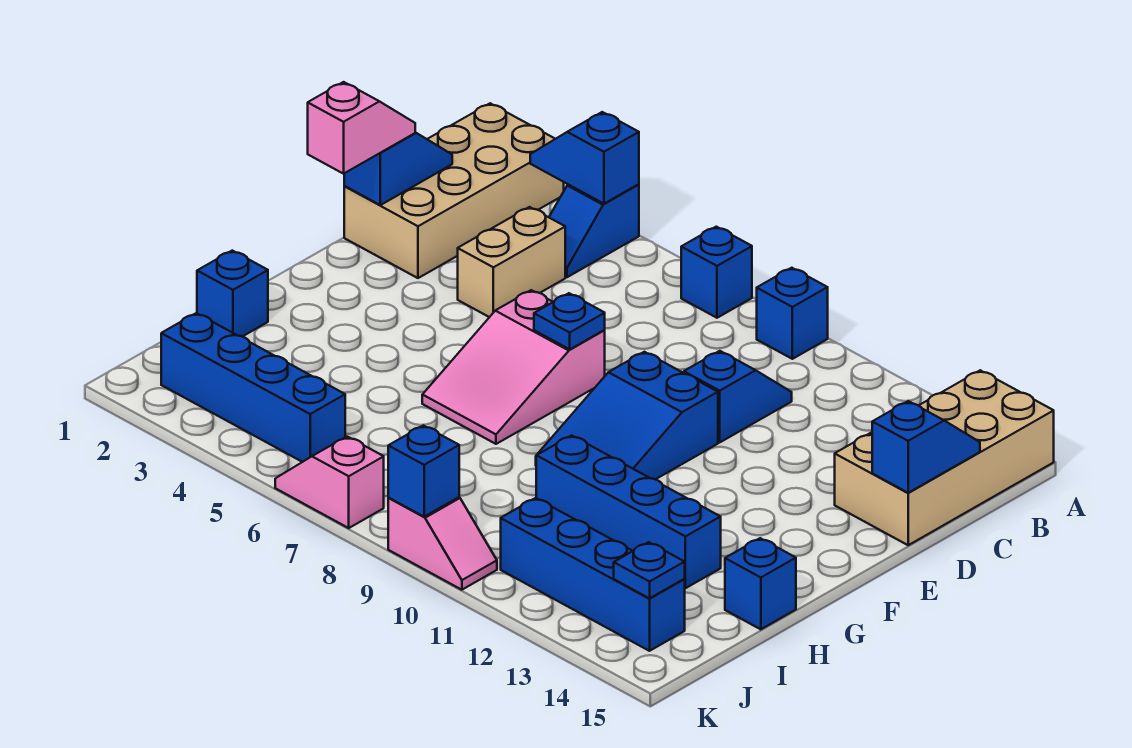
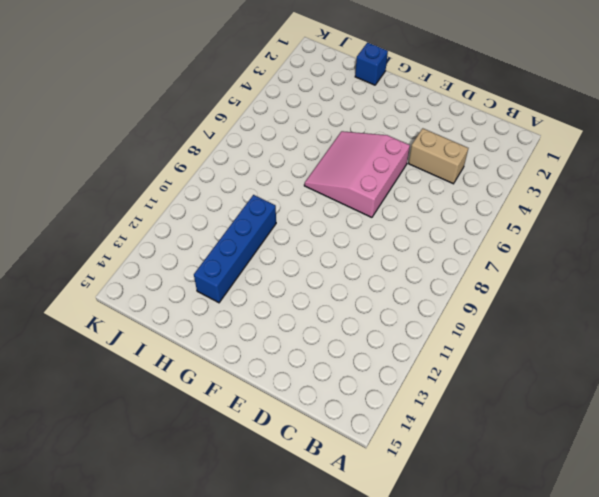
pink 3x3 slope [304,131,410,217] -> pink 2x3 slope [422,290,605,444]
none -> tan 2x4 brick [344,103,564,278]
none -> blue 1x2 slope [549,184,639,277]
none -> blue 1x1 brick [681,227,752,318]

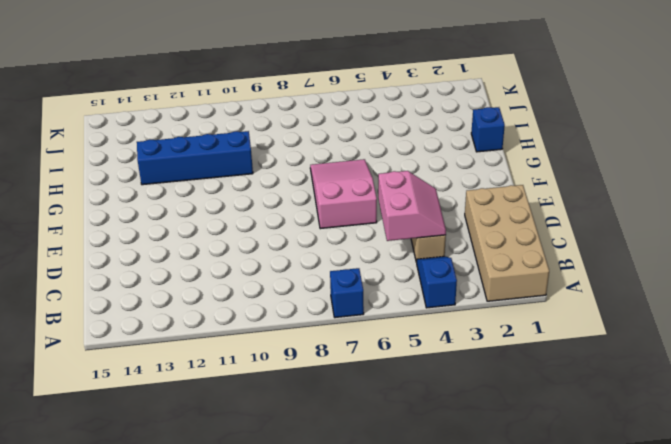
pink 2x2 slope [378,171,446,241] -> none
none -> blue 1x1 brick [757,268,828,359]
none -> tan 2x4 brick [835,370,1054,545]
none -> blue 1x2 slope [684,351,792,442]

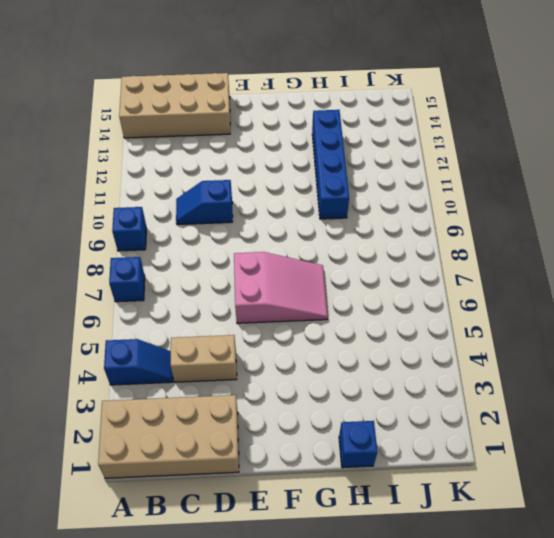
none -> blue 2x3 slope [537,352,718,479]
none -> blue 1x1 brick [725,538,796,629]
none -> blue 1x4 brick [161,313,345,462]

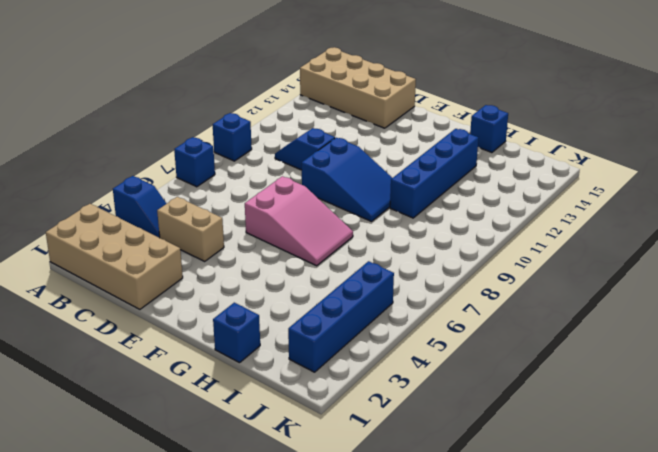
none -> blue 1x4 brick [501,498,685,651]
none -> pink 1x2 slope [275,437,384,528]
none -> pink 1x2 slope [388,497,497,590]

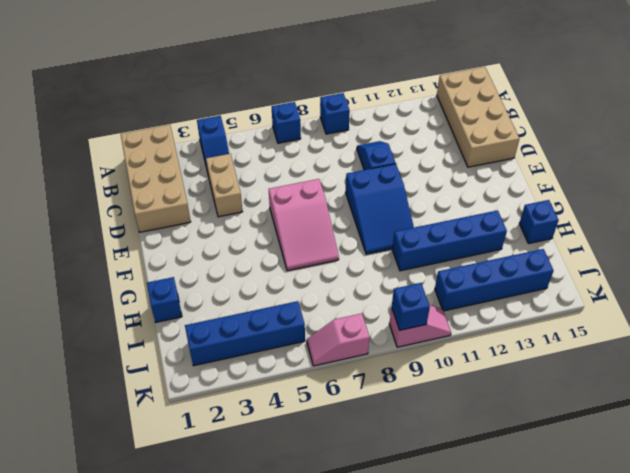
none -> blue 1x2 slope [530,112,639,204]
none -> blue 1x2 slope [344,132,452,205]
none -> blue 1x2 slope [872,401,980,493]

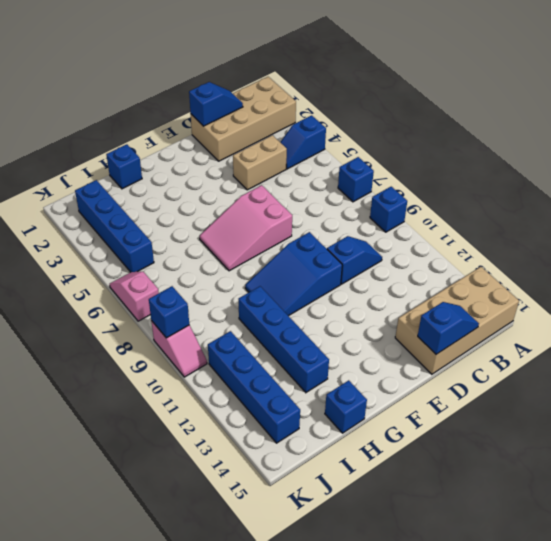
none -> blue 1x2 slope [530,112,639,204]
none -> blue 1x1 plate [534,293,605,349]
none -> blue 1x1 plate [614,542,685,598]

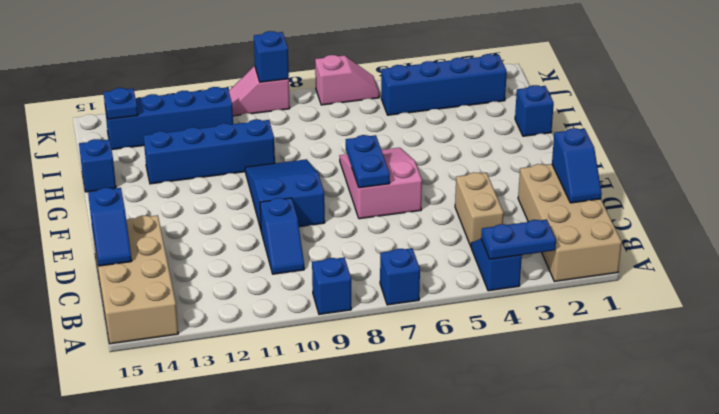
blue 1x2 plate [481,220,556,259] -> blue 1x2 slope [530,112,639,204]
blue 1x2 plate [346,135,390,188] -> blue 1x1 plate [534,293,605,349]
none -> pink 1x2 slope [308,82,415,174]

